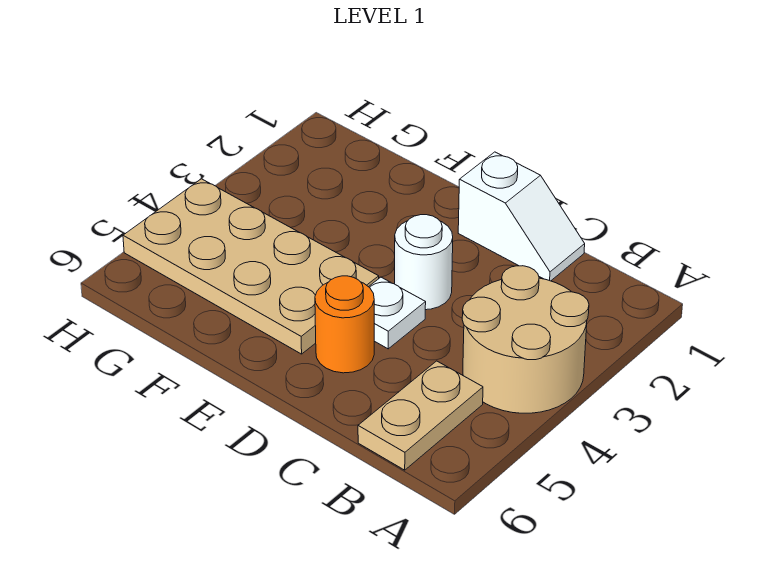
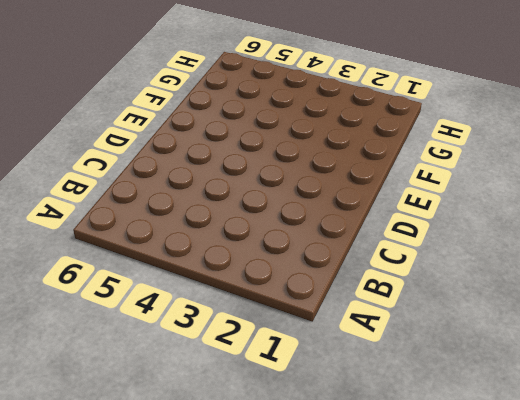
none -> tan 2x2 round brick [462,266,589,413]
none -> tan 1x2 plate [358,361,483,470]

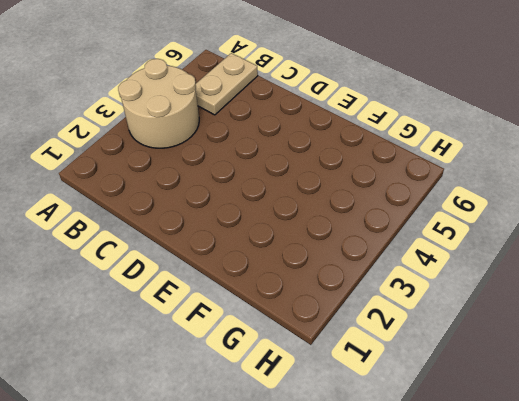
none -> white 1x2 slope [458,152,585,281]
none -> white 1x1 round brick [395,215,453,310]

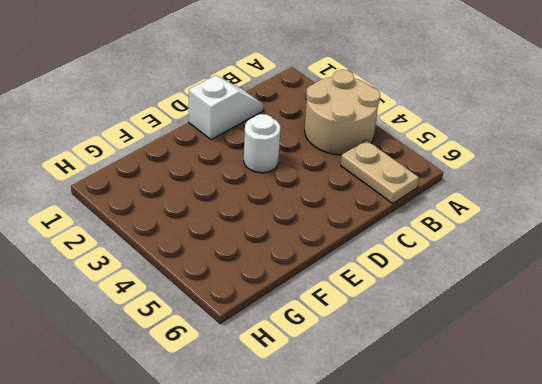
none -> white 1x1 plate [369,277,426,349]
none -> orange 1x1 round brick [315,276,374,373]

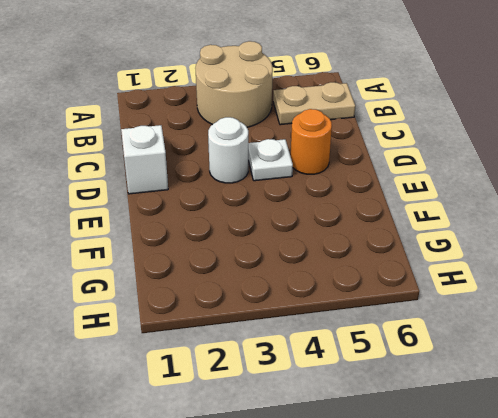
none -> tan 2x4 plate [123,179,379,354]

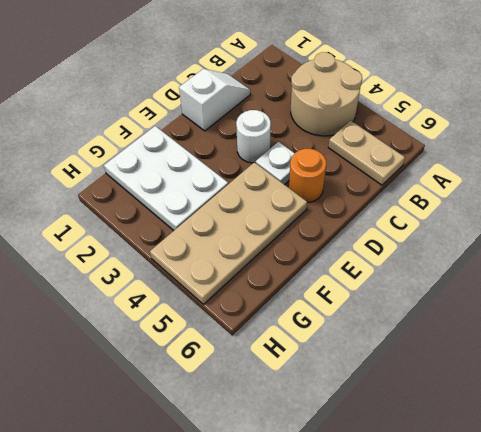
white 2x3 plate [104,126,228,231] -> none

